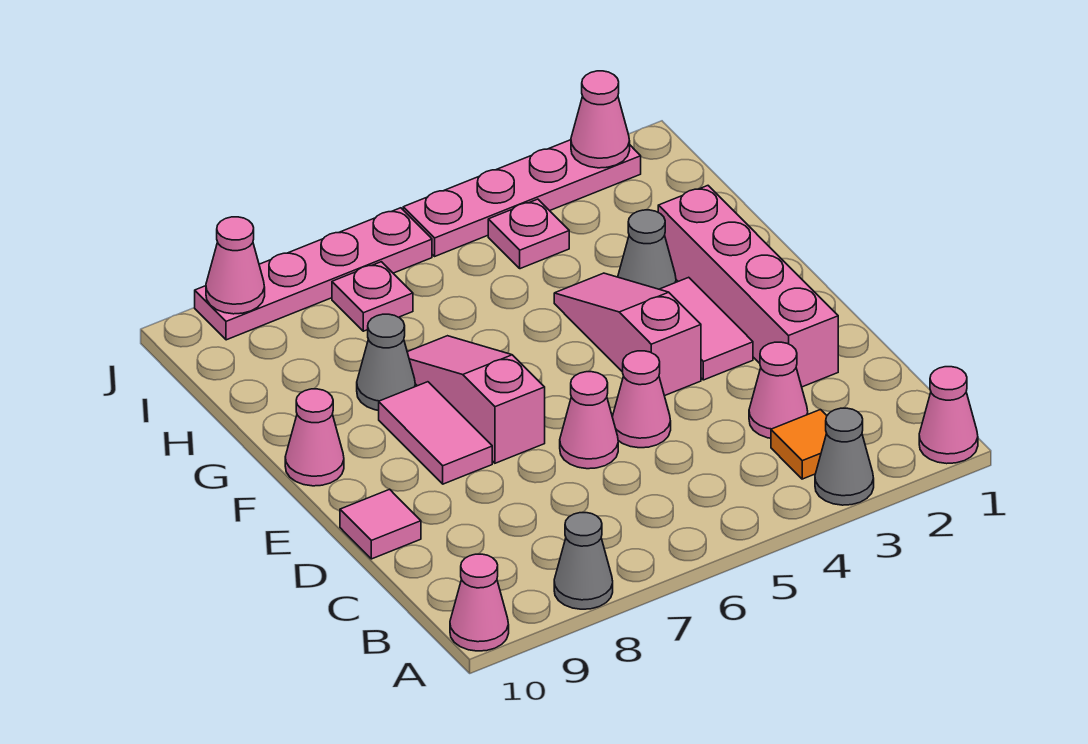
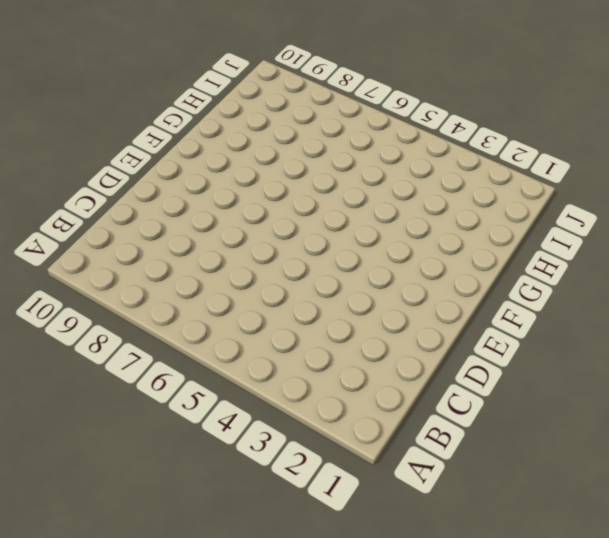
none -> pink 1x1 cone [919,367,978,464]
none -> grey 1x1 cone [815,408,874,505]
none -> grey 1x1 cone [554,513,613,609]

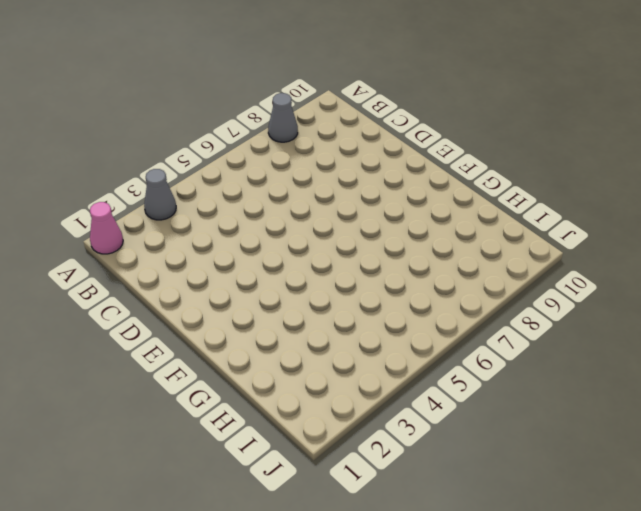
none -> pink 1x1 cone [450,554,509,651]
none -> orange 1x1 tile [771,409,827,479]
none -> pink 1x1 cone [749,342,808,438]

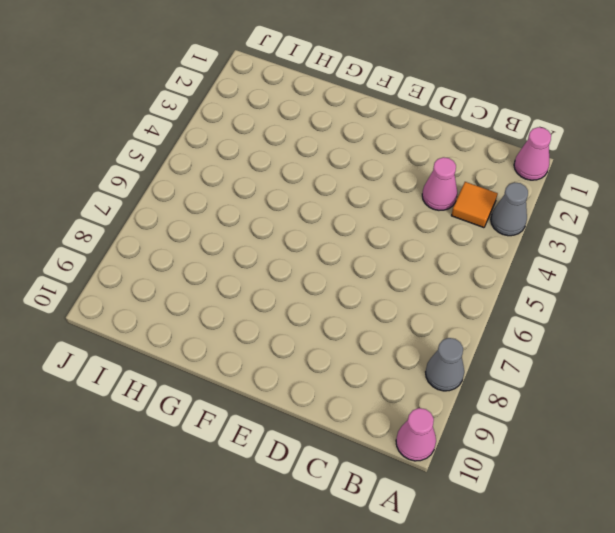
none -> pink 1x4 brick [658,186,838,387]
none -> pink 1x1 cone [612,351,671,448]
none -> pink 1x1 cone [560,372,618,469]

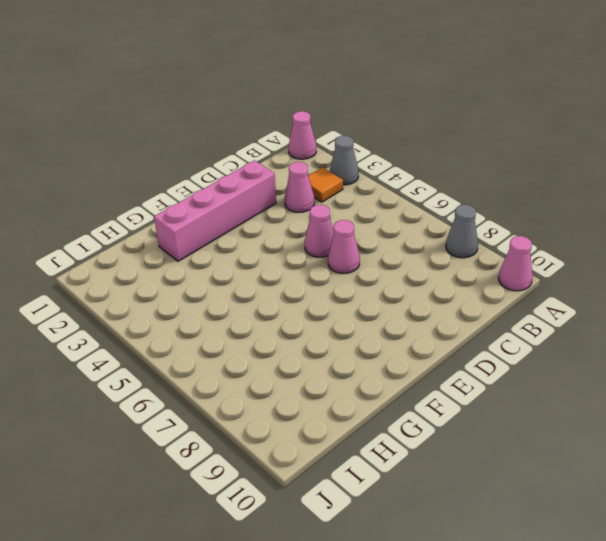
none -> pink 1x1 tile [340,489,421,559]
none -> pink 1x2 tile [660,277,753,380]
none -> pink 1x3 slope [554,273,701,396]

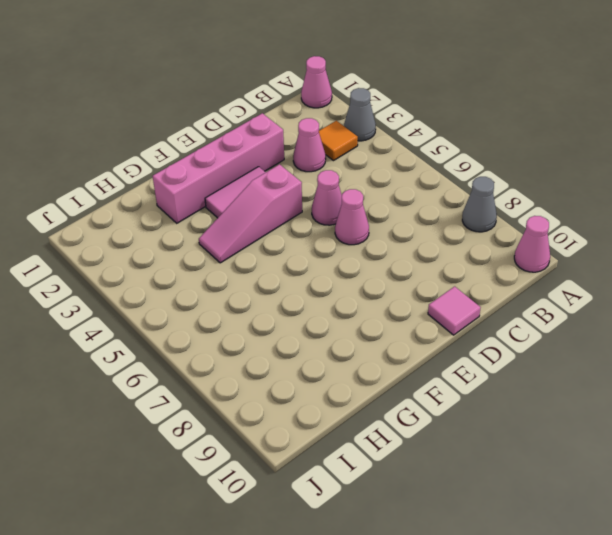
none -> pink 1x3 slope [407,336,545,463]
none -> pink 1x2 tile [379,382,492,484]
none -> pink 1x1 cone [285,389,344,486]

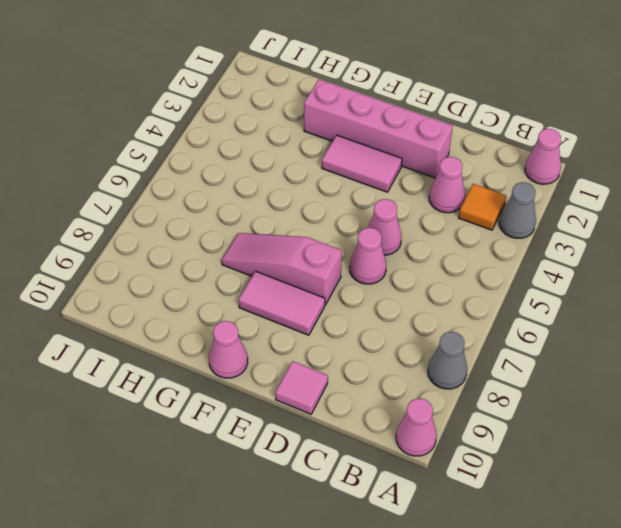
none -> pink 1x3 slope [554,273,701,396]
none -> grey 1x1 cone [618,210,676,289]
none -> grey 1x1 cone [357,314,415,410]

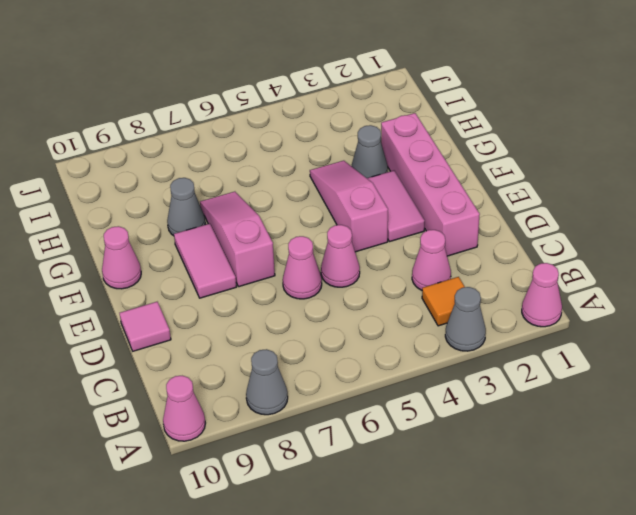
none -> pink 1x1 plate [488,199,569,269]
none -> pink 1x1 plate [332,262,413,331]
none -> pink 1x4 plate [403,140,641,256]

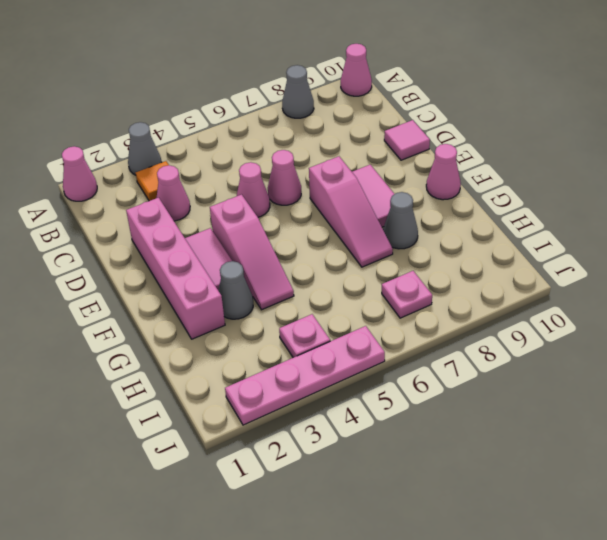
none -> pink 1x4 plate [195,208,432,340]
none -> pink 1x1 cone [571,71,630,168]
none -> pink 1x1 cone [206,217,265,314]

